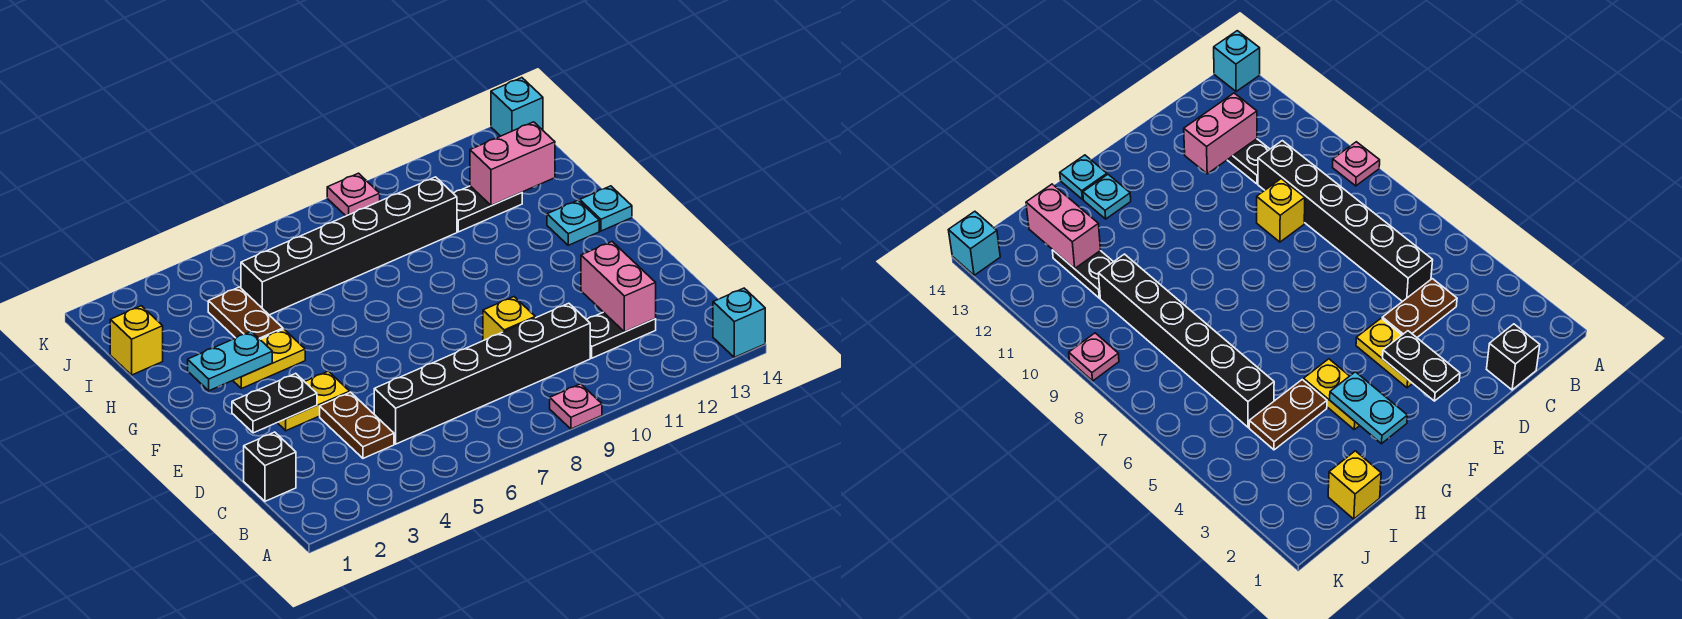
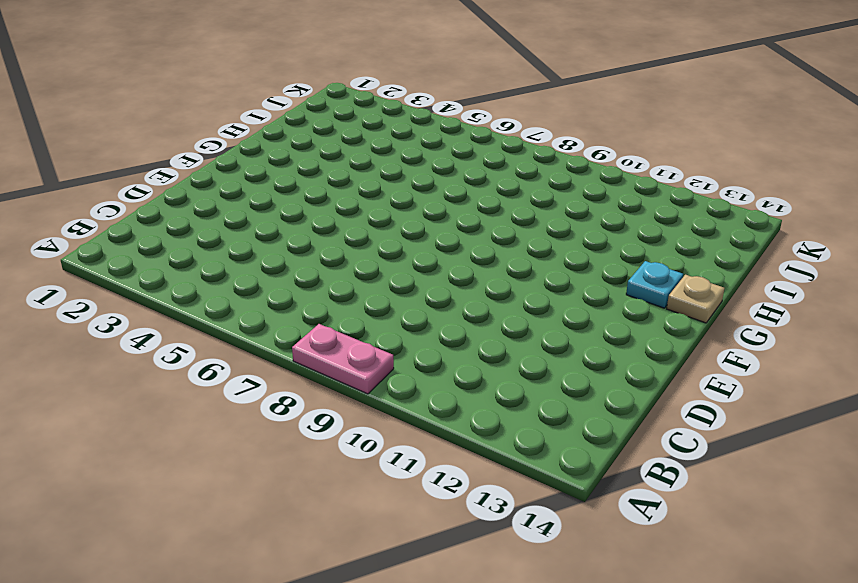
pink 1x2 plate [292,324,394,394] -> pink 1x1 plate [550,384,602,429]
tan 1x1 plate [667,275,725,323] -> cyan 1x1 plate [580,186,632,231]
none -> cyan 1x1 brick [713,288,765,357]
none -> black 1x1 brick [244,432,296,501]
none -> brown 1x2 plate [320,392,394,458]

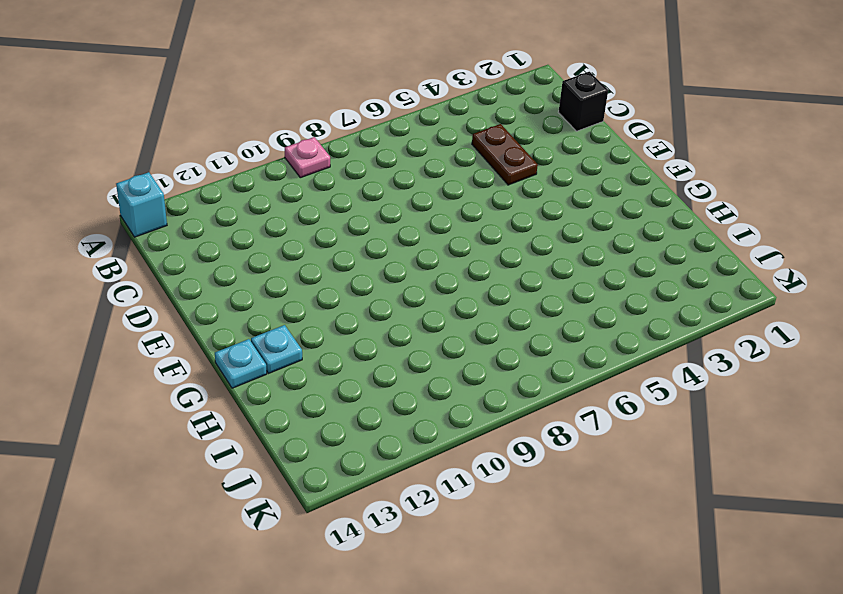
none -> black 1x6 brick [374,303,590,444]
none -> black 1x2 plate [587,312,656,358]
none -> yellow 1x1 brick [483,297,535,341]

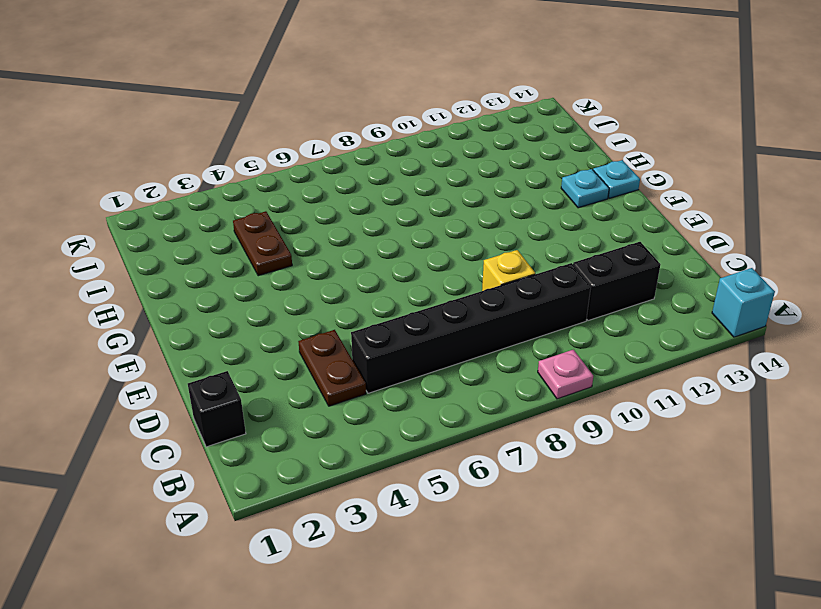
black 1x2 brick [573,242,660,321] -> black 1x2 plate [587,312,656,358]
none -> yellow 1x2 plate [277,371,350,431]
none -> yellow 1x2 plate [233,329,305,389]
none -> yellow 1x1 brick [110,306,163,375]

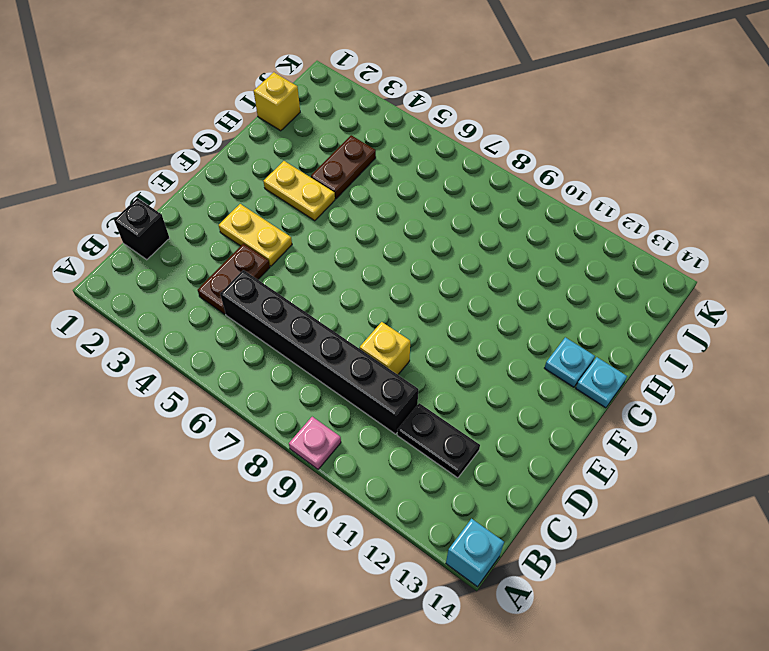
none -> black 1x6 brick [241,177,457,315]
none -> black 1x2 plate [453,186,522,232]
none -> pink 1x1 plate [327,173,380,216]

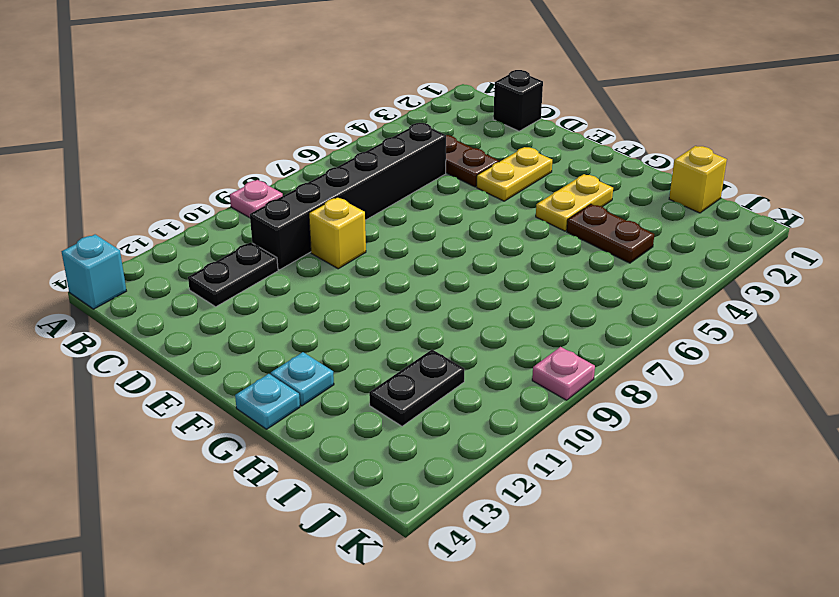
none -> black 1x6 brick [241,177,457,315]
none -> cyan 1x1 brick [491,78,543,136]
none -> pink 1x2 brick [581,242,656,332]

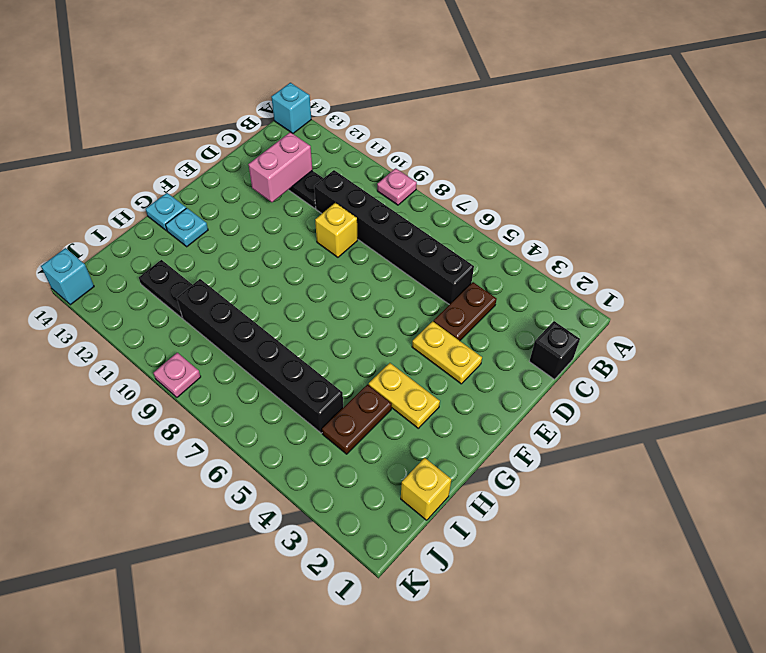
none -> black 1x2 plate [232,373,317,433]
none -> cyan 1x2 plate [188,331,272,391]
none -> pink 1x2 brick [470,122,555,206]

